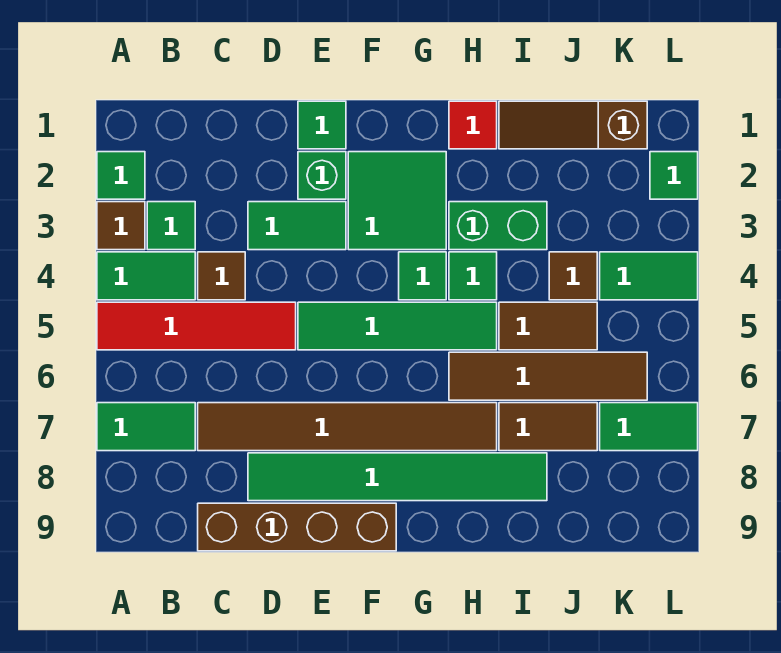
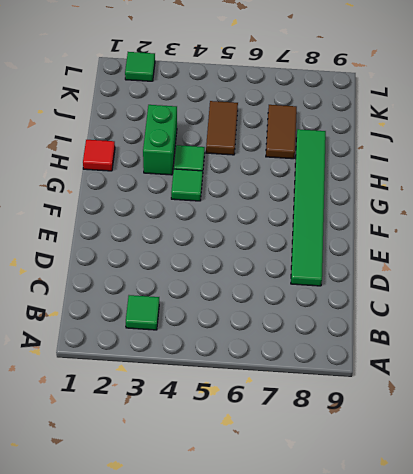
none -> green 1x1 tile [97,152,145,199]
none -> brown 1x1 tile [97,202,145,250]
none -> green 1x2 tile [97,252,195,300]

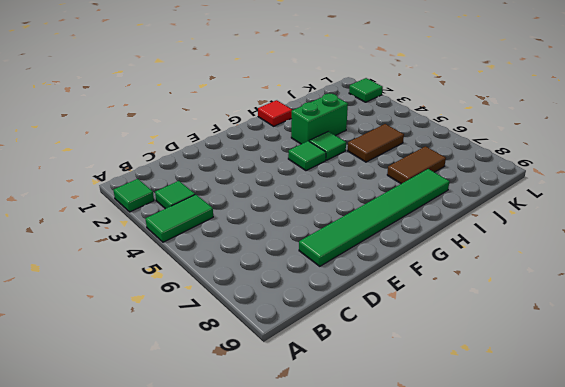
none -> brown 1x1 tile [97,202,145,250]
none -> red 1x4 tile [97,302,296,350]
none -> green 1x2 tile [97,403,195,451]

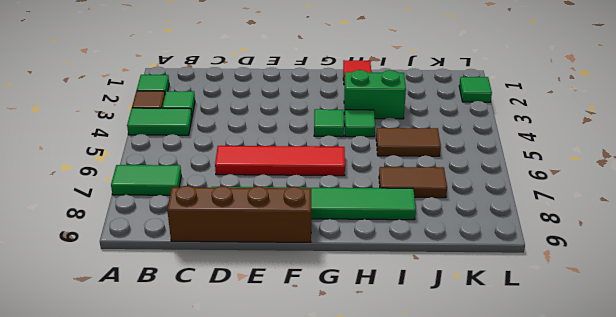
red 1x4 tile [215,146,345,176] -> red 1x4 tile moved to [97,302,296,350]
none -> brown 1x1 tile [198,252,245,300]
none -> brown 1x6 tile [198,403,497,451]
none -> green 1x2 tile [248,202,346,250]

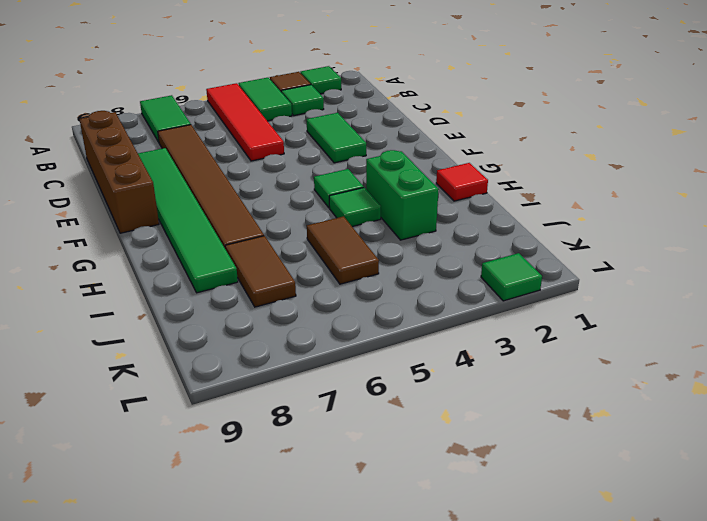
none -> brown 1x1 tile [198,252,245,300]
none -> green 1x1 tile [298,101,346,149]
none -> green 1x1 brick [298,152,346,199]

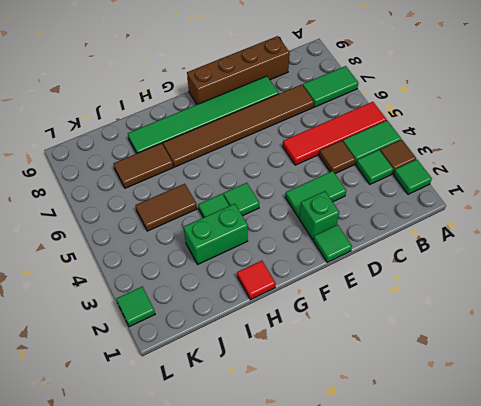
none -> green 1x4 tile [298,302,497,350]
none -> green 2x2 tile [348,152,446,250]
none -> brown 1x4 tile [449,352,647,400]

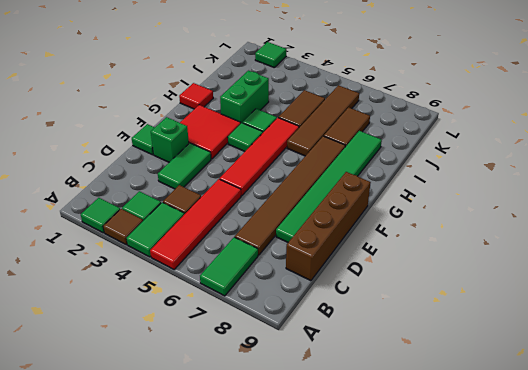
red 1x4 tile [219,118,299,196] -> green 1x4 tile [298,302,497,350]
red 2x2 tile [180,105,241,159] -> green 2x2 tile [348,152,446,250]
none -> brown 1x3 slope [499,101,647,149]
none -> brown 1x1 tile [549,252,597,300]
none -> green 1x2 tile [600,252,698,300]

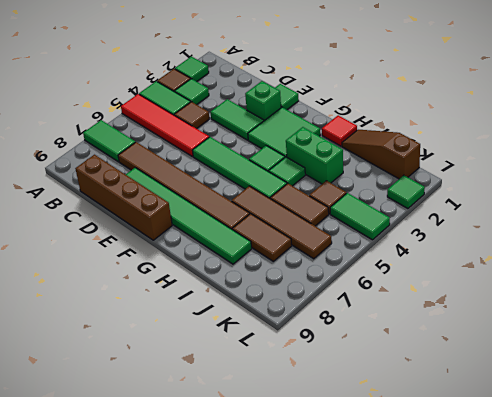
none -> green 1x2 tile [600,403,698,451]

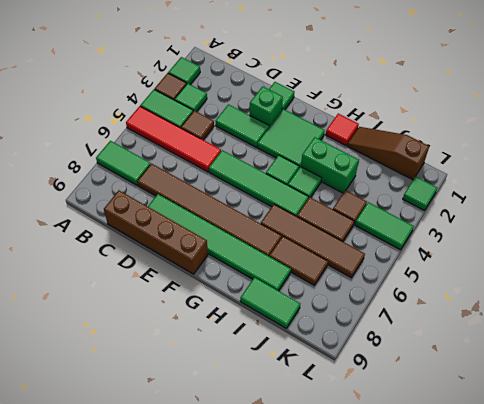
green 1x2 tile [240,277,300,328] -> green 1x2 tile moved to [600,403,698,451]

